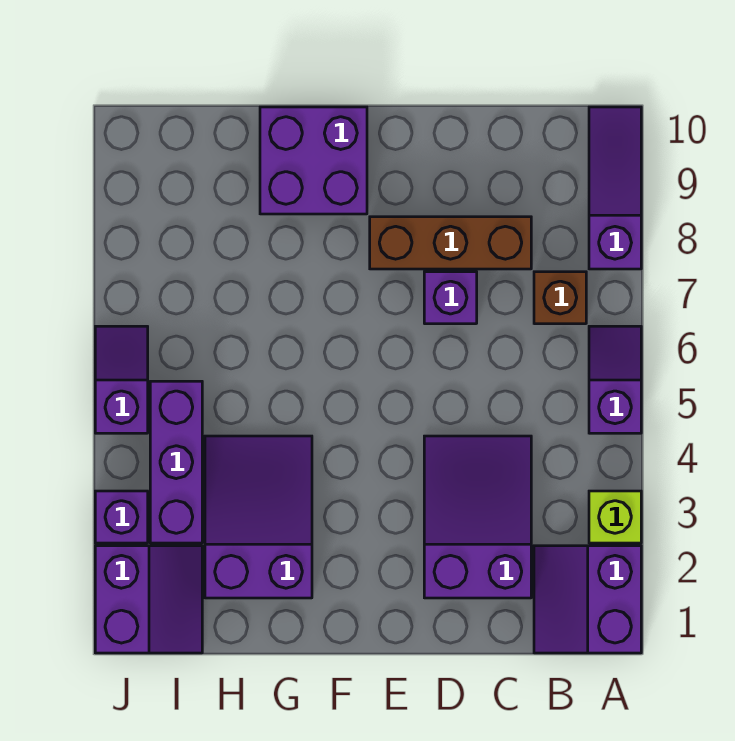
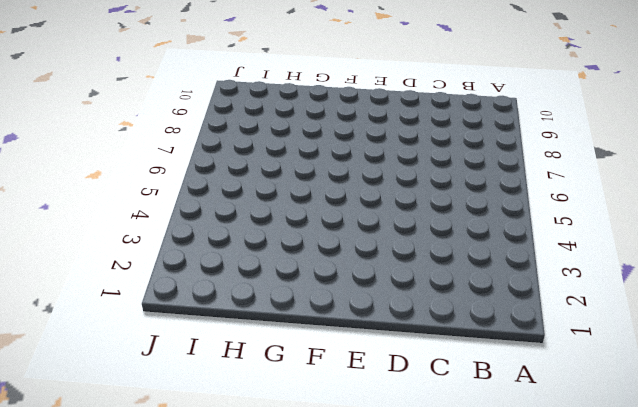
none -> purple 2x2 slope [534,546,641,653]
none -> lime 1x1 brick [589,491,641,543]
none -> purple 1x2 slope [589,326,641,433]

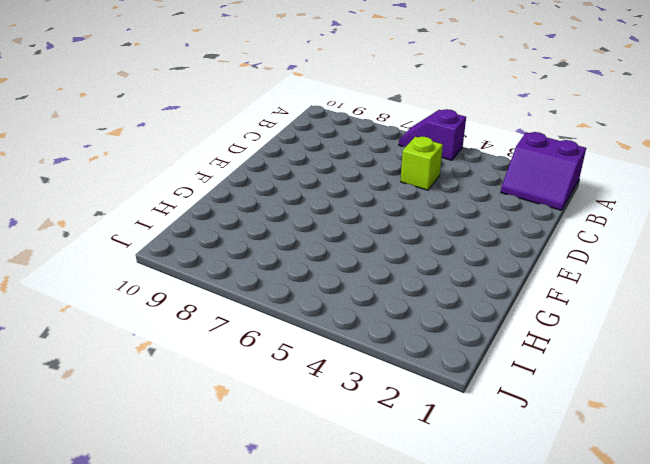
lime 1x1 brick [401,137,443,190] -> lime 1x1 brick moved to [589,491,641,543]
none -> purple 1x3 slope [589,107,641,269]
none -> brown 1x1 brick [534,272,586,324]
none -> purple 2x3 slope [424,436,531,598]

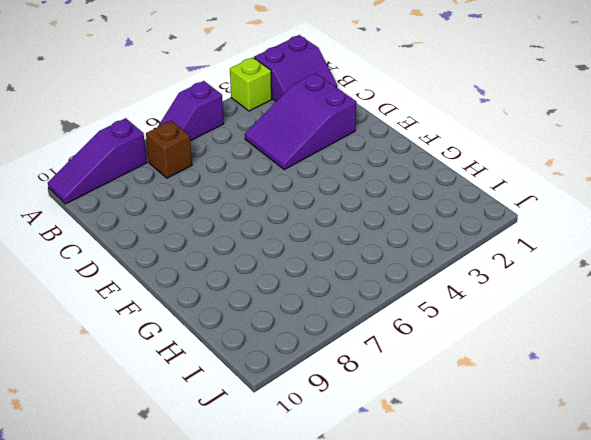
none -> brown 1x3 brick [370,217,531,269]
none -> purple 1x1 brick [424,272,477,324]
none -> purple 2x2 brick [260,107,367,214]

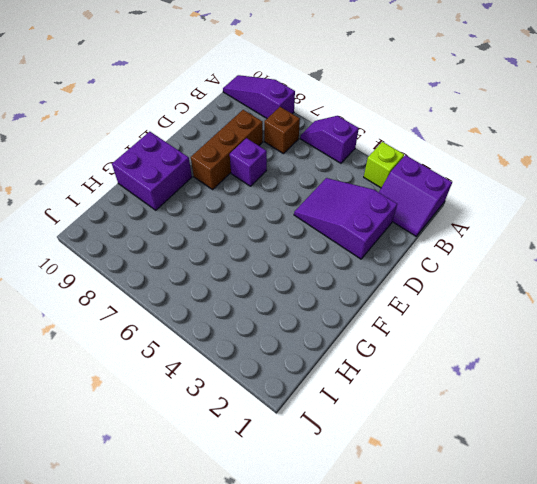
none -> purple 2x3 slope [205,436,312,598]
none -> purple 2x2 slope [95,546,202,653]
none -> purple 1x3 brick [150,381,202,543]

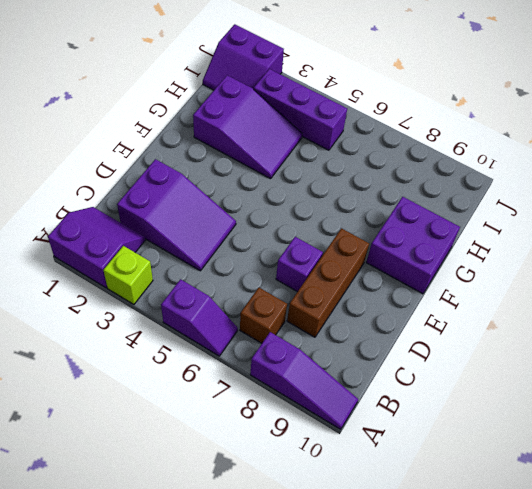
none -> purple 1x1 brick [95,491,148,543]
none -> purple 1x2 slope [95,326,148,433]

